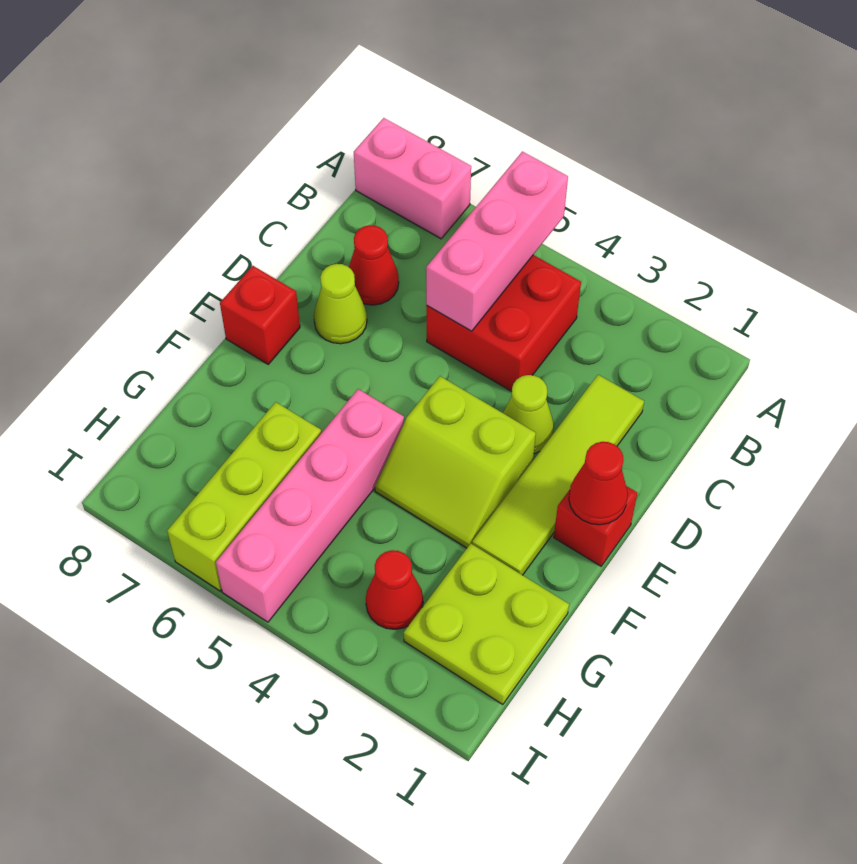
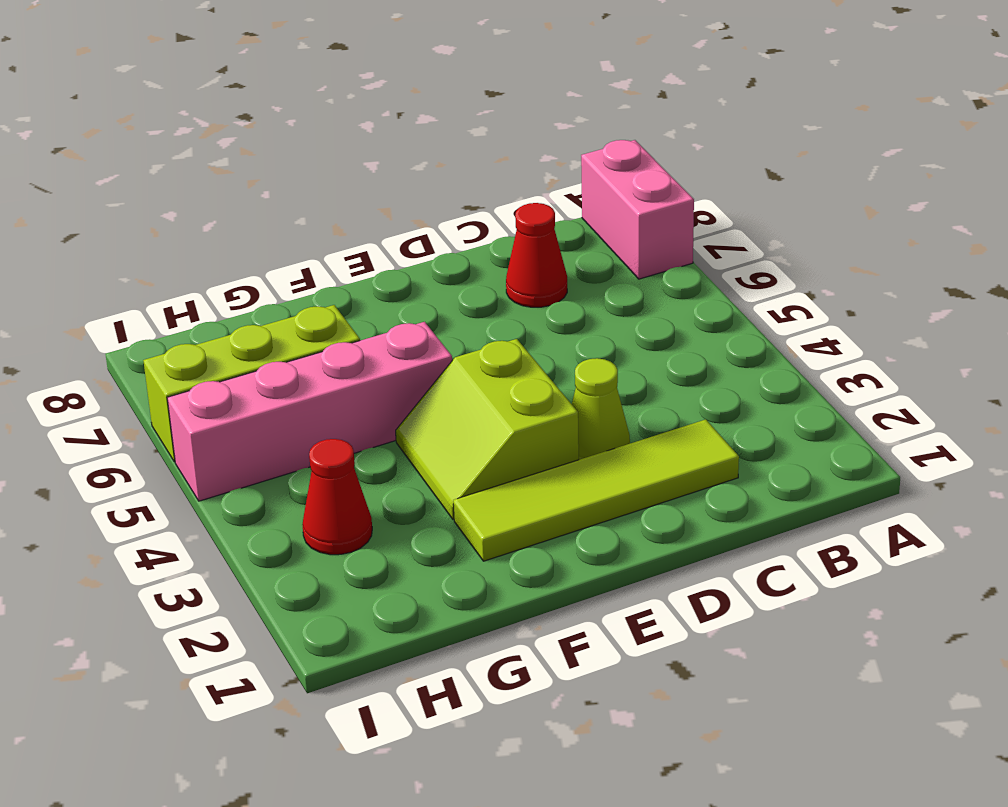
none -> red 2x2 brick [426,255,581,391]
none -> lime 1x1 cone [314,264,367,344]
none -> red 1x1 brick [554,486,637,566]

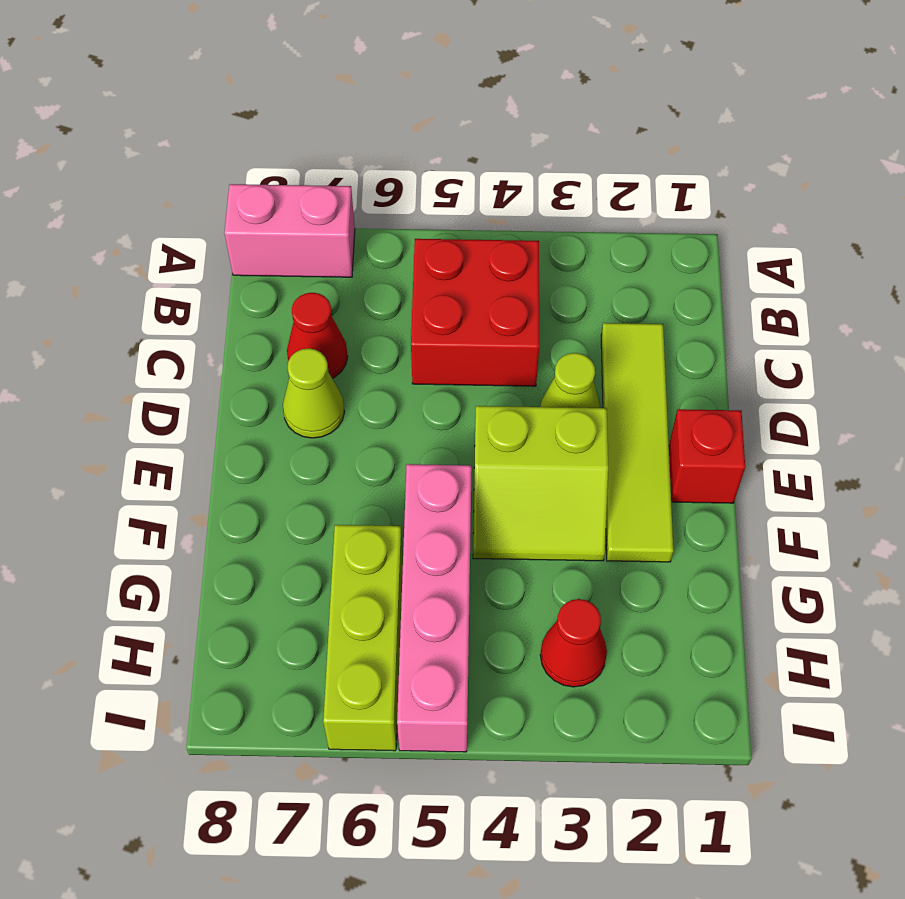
none -> red 1x1 brick [220,266,300,364]
none -> lime 2x2 plate [404,544,569,705]
none -> pink 1x3 brick [426,151,568,331]

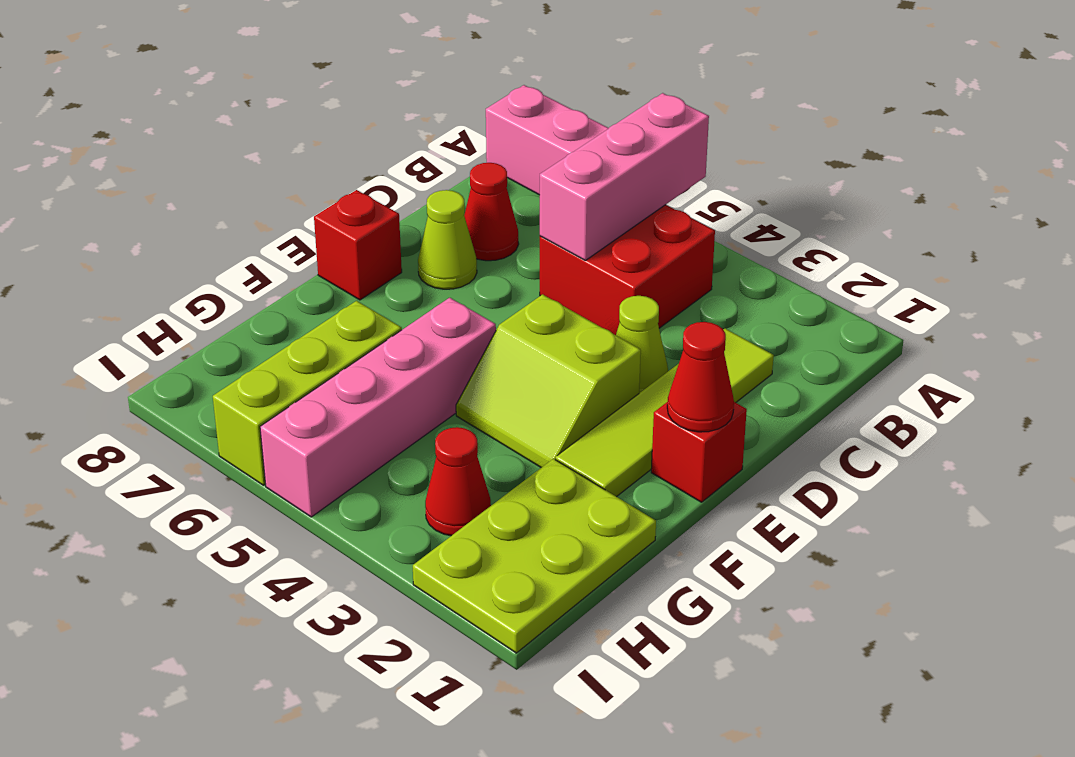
lime 2x3 plate [413,459,656,653] -> lime 2x2 plate [404,544,569,705]

